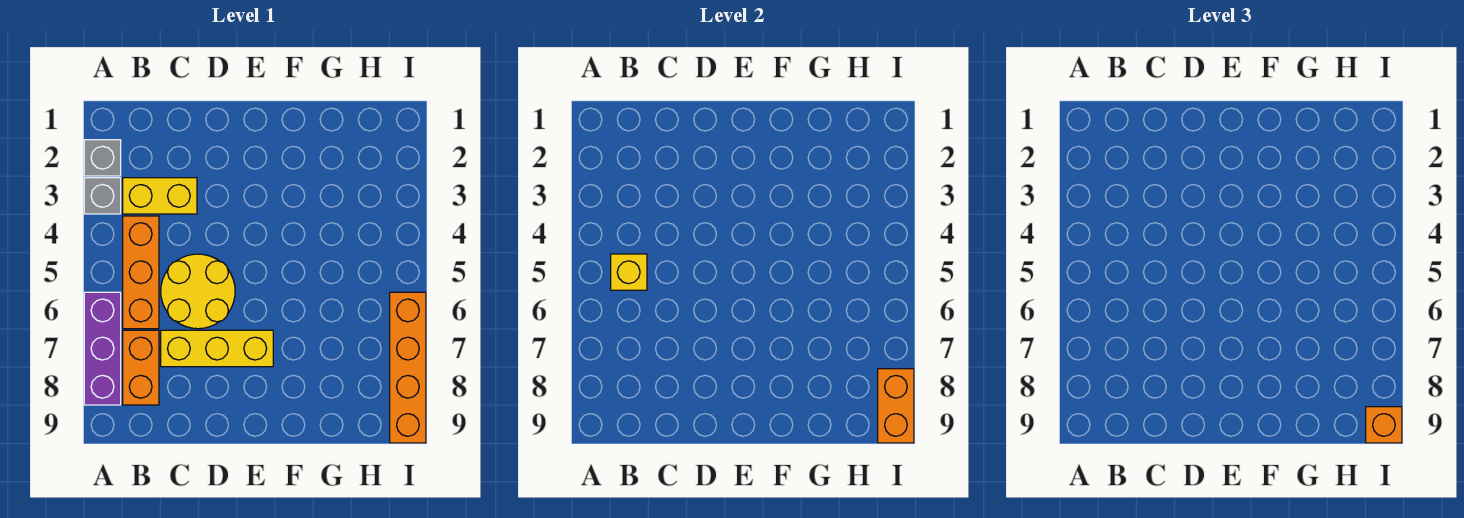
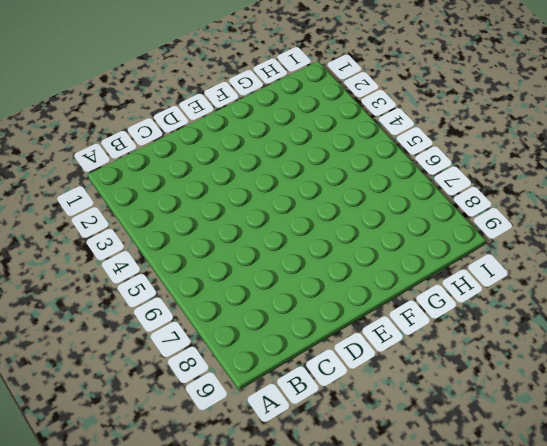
none -> grey 1x1 brick [84,140,121,176]
none -> grey 1x1 brick [84,178,121,214]
none -> purple 1x3 brick [84,292,121,405]

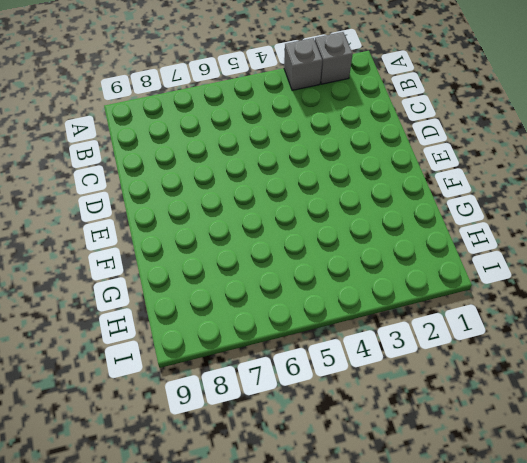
none -> purple 1x3 brick [84,292,121,405]
none -> yellow 1x2 brick [123,178,197,214]
none -> orange 1x3 brick [123,216,159,329]

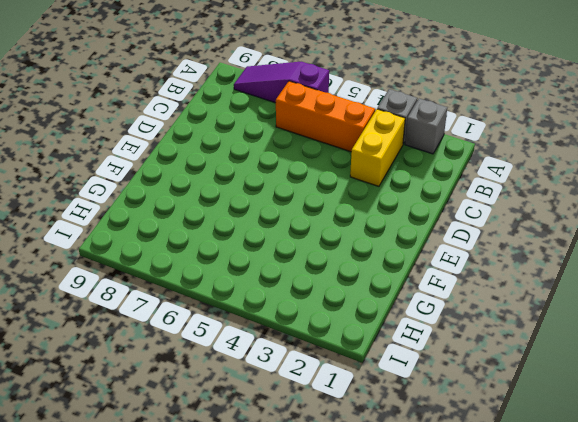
purple 1x3 slope [234,62,329,103] -> purple 1x3 brick [84,292,121,405]
none -> orange 1x2 brick [123,330,159,405]
none -> yellow 2x2 round brick [161,254,235,329]
none -> yellow 1x3 brick [161,330,273,367]

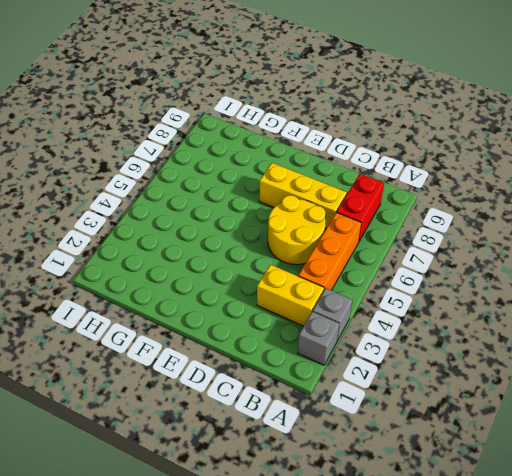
red 1x2 brick [337,174,384,241] -> orange 1x2 brick [123,330,159,405]
none -> purple 1x3 brick [84,292,121,405]
none -> orange 1x4 brick [390,292,426,443]
none -> yellow 1x1 brick [611,254,647,290]

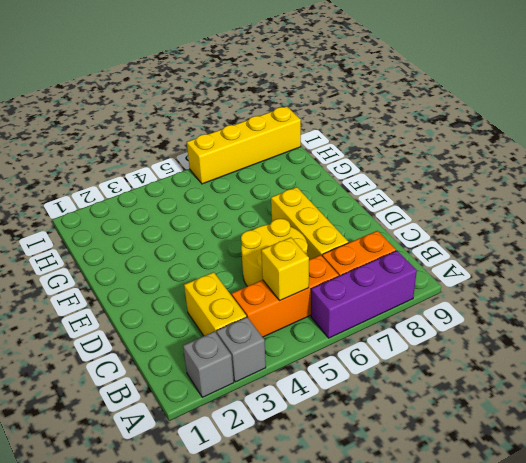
yellow 1x4 brick [187,106,301,184] -> orange 1x4 brick [390,292,426,443]
none -> orange 1x2 brick [878,369,914,443]
none -> orange 1x1 brick [1366,407,1402,443]

